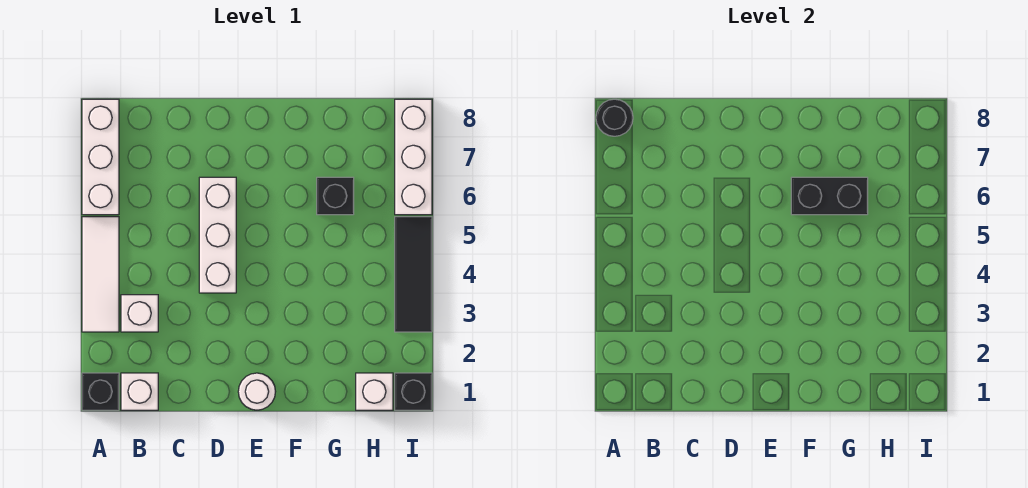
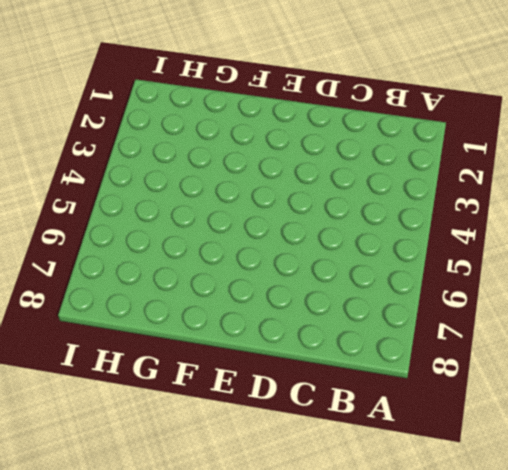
none -> black 1x1 brick [82,373,119,410]
none -> white 1x3 tile [82,217,119,332]
none -> white 1x3 brick [82,99,119,215]

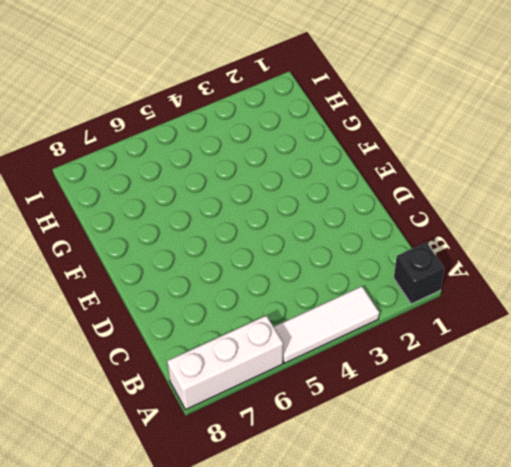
none -> white 1x1 brick [121,373,158,410]
none -> white 1x1 brick [121,295,158,332]
none -> white 1x3 brick [199,177,236,293]

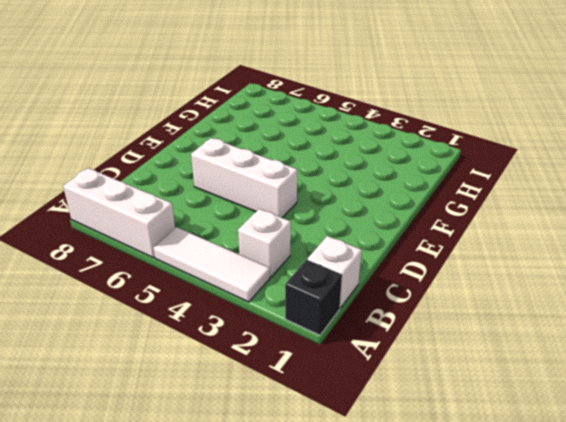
none -> white 1x1 round brick [238,373,276,410]
none -> black 1x1 brick [317,177,354,215]
none -> white 1x1 brick [356,373,393,410]

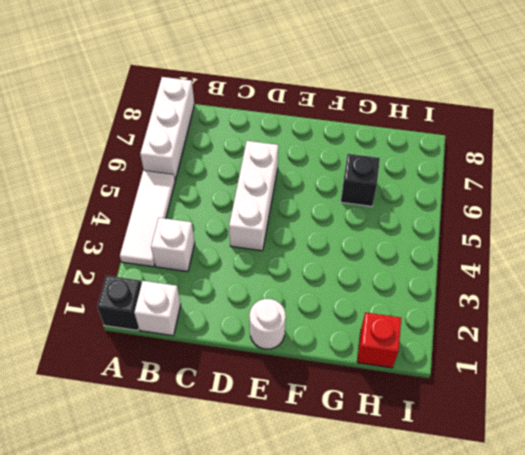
red 1x1 brick [357,313,401,368] -> white 1x1 brick [356,373,393,410]
none -> black 1x1 brick [395,373,432,410]
none -> black 1x3 tile [395,217,432,332]
none -> white 1x3 brick [395,99,432,215]

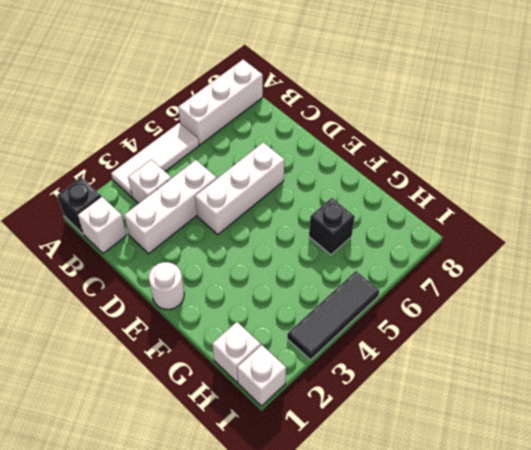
white 1x3 brick [124,160,217,254] -> white 1x3 brick moved to [395,99,432,215]
white 1x1 brick [237,345,286,406] -> black 1x1 brick [395,373,432,410]
none -> black 1x1 round brick [596,99,633,136]
none -> black 1x2 brick [791,177,868,215]

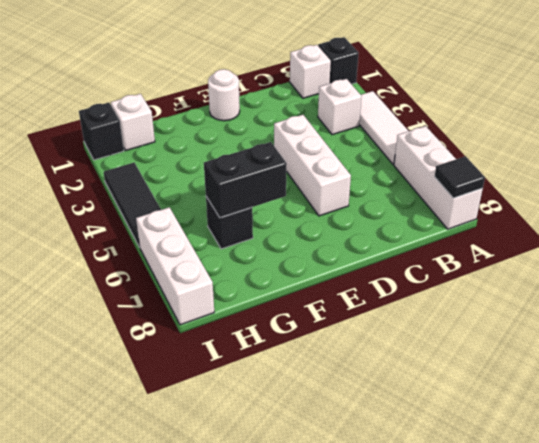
black 1x1 tile [434,156,485,198] -> black 1x1 round brick [596,99,633,136]

